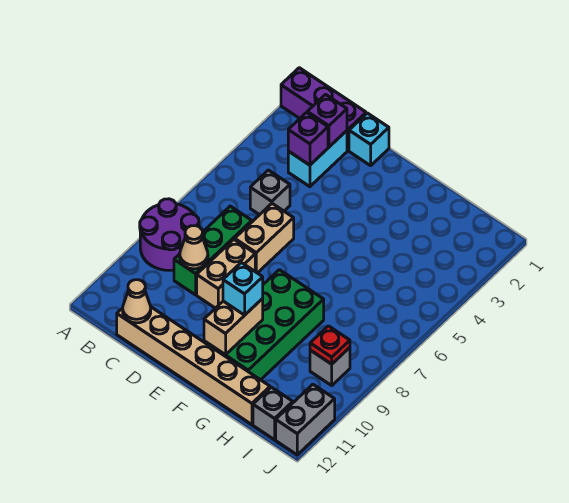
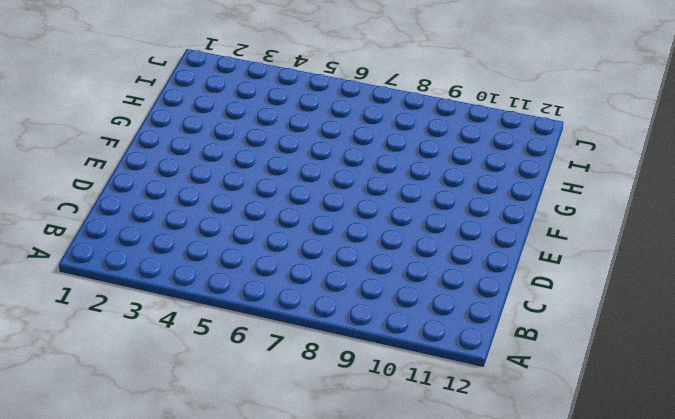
none -> purple 1x3 brick [281,68,366,150]
none -> purple 2x2 round brick [140,199,199,270]
none -> cyan 1x2 brick [288,131,347,187]

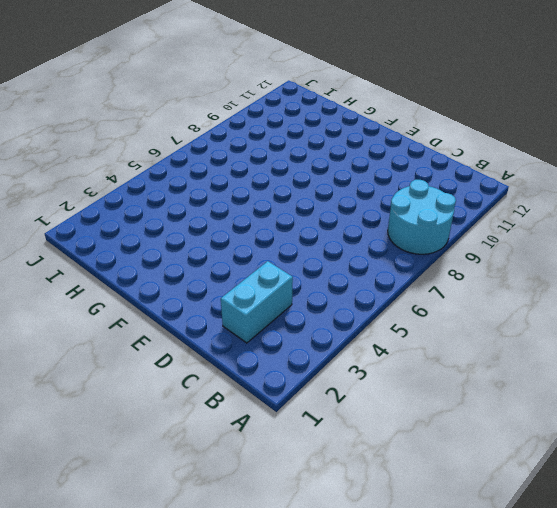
cyan 2x2 round brick [388,180,456,254] -> purple 2x2 round brick [140,199,199,270]
none -> purple 1x3 brick [281,68,366,150]
none -> grey 1x1 brick [250,170,290,215]
none -> green 1x3 brick [174,206,252,295]

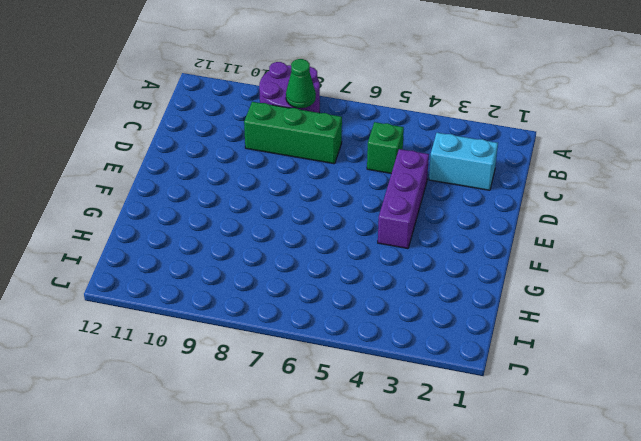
green 1x1 cone [286,59,316,108] -> none
green 1x1 brick [367,122,404,174] -> grey 1x1 brick [250,170,290,215]
purple 1x3 brick [378,149,429,249] -> purple 1x3 brick moved to [281,68,366,150]
none -> tan 1x6 brick [117,307,270,425]
none -> cyan 1x1 brick [349,113,389,166]
none -> tan 1x2 brick [235,204,294,273]

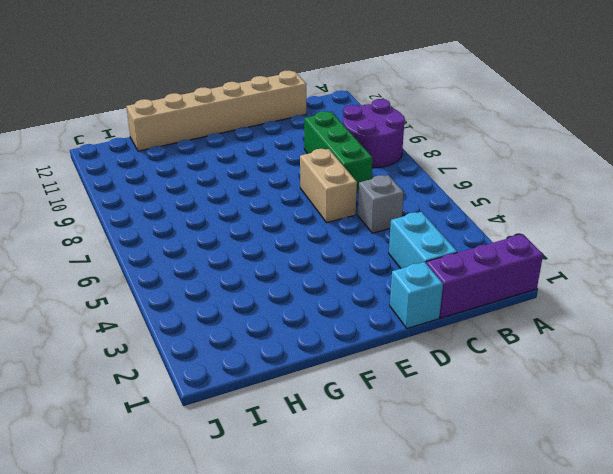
none -> tan 1x2 brick [197,240,255,308]
none -> green 2x4 brick [204,270,324,380]
none -> grey 1x1 brick [310,348,350,385]

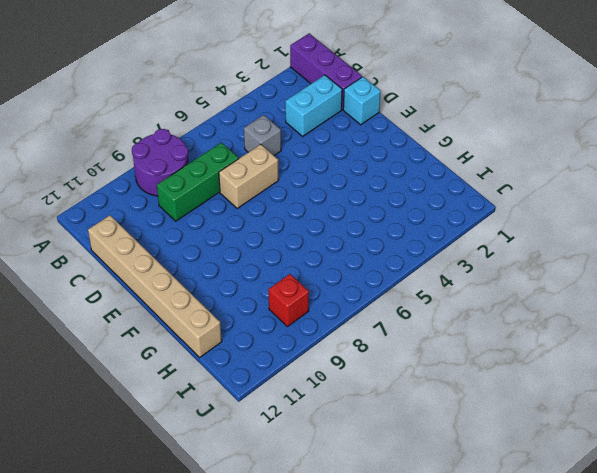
red 1x1 brick [268,274,309,327] -> grey 1x1 brick [310,348,350,385]
none -> tan 1x2 brick [197,240,255,308]
none -> green 2x4 brick [204,270,324,380]
none -> grey 1x1 brick [253,387,293,440]

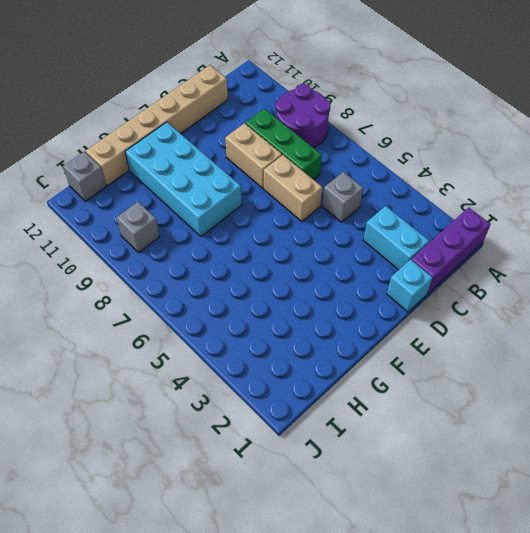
cyan 2x4 brick [125,122,242,236] -> green 2x4 brick [204,270,324,380]
none -> grey 1x2 brick [276,384,335,455]
none -> purple 1x1 brick [307,95,347,147]
none -> purple 1x1 brick [288,113,328,165]

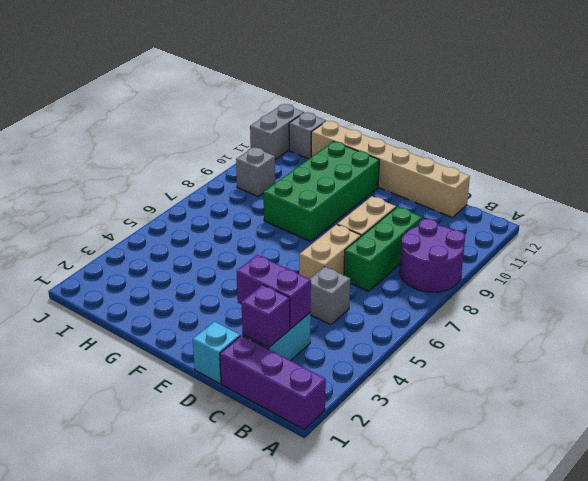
purple 1x2 brick [237,255,311,329] -> purple 1x1 brick [288,113,328,165]
none -> tan 1x1 cone [180,226,208,269]
none -> tan 1x1 cone [123,280,151,323]
none -> tan 1x2 brick [204,299,263,355]

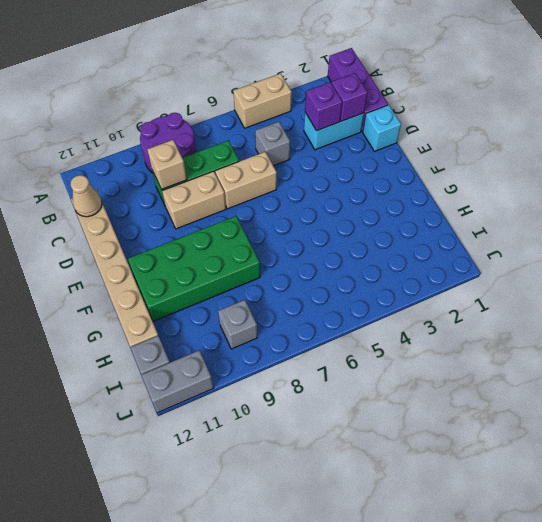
tan 1x2 brick [233,73,292,128] -> tan 1x2 brick moved to [204,299,263,355]
tan 1x1 brick [147,140,187,189] -> tan 1x1 cone [180,226,208,269]
none -> red 1x1 plate [310,326,350,364]
none -> cyan 1x1 brick [223,263,263,315]

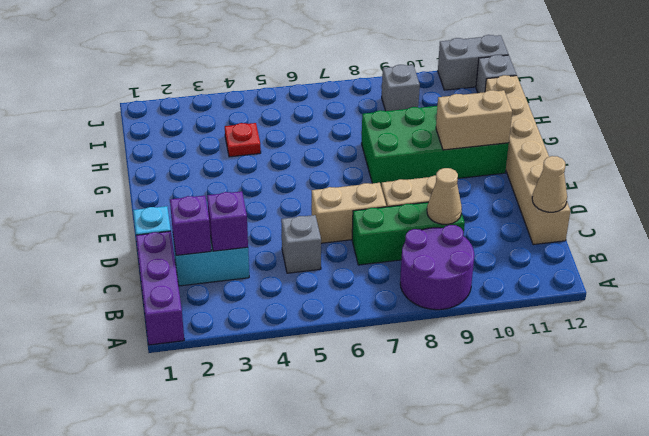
red 1x1 plate [225,123,261,157] -> red 1x1 plate moved to [310,326,350,364]
none -> cyan 1x1 brick [223,263,263,315]

